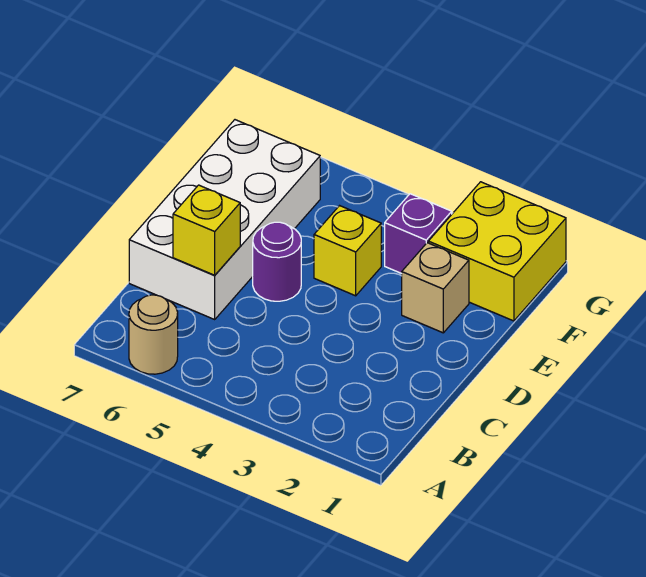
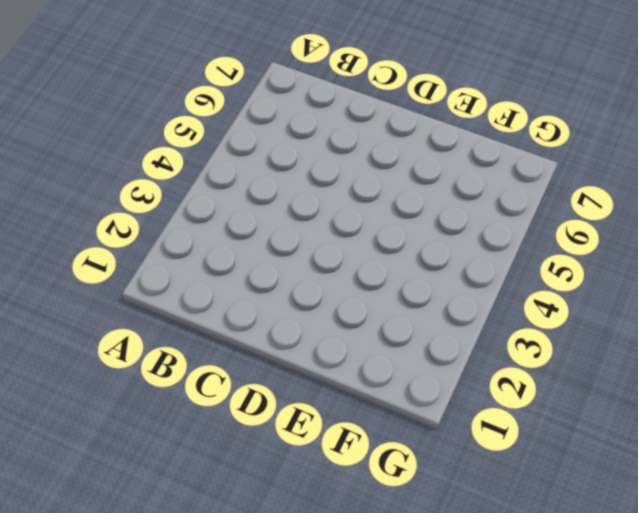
none -> tan 1x1 round brick [129,295,178,374]
none -> white 2x4 brick [129,120,320,319]

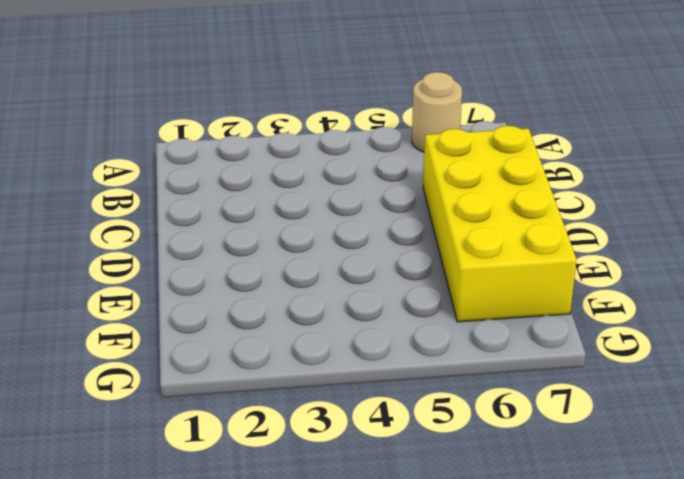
yellow 2x4 brick [423,126,577,322] -> white 2x4 brick [129,120,320,319]
none -> purple 1x1 round brick [253,222,301,301]
none -> tan 1x1 brick [402,243,469,333]

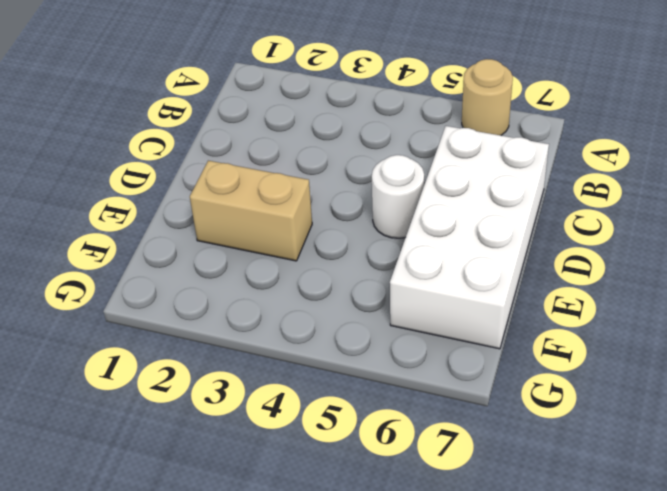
white 1x1 round brick [372,155,424,238] -> purple 1x1 round brick [253,222,301,301]
tan 1x2 brick [190,161,312,261] -> tan 1x1 brick [402,243,469,333]
none -> yellow 1x1 brick [314,206,381,296]
none -> yellow 2x2 brick [428,182,566,321]

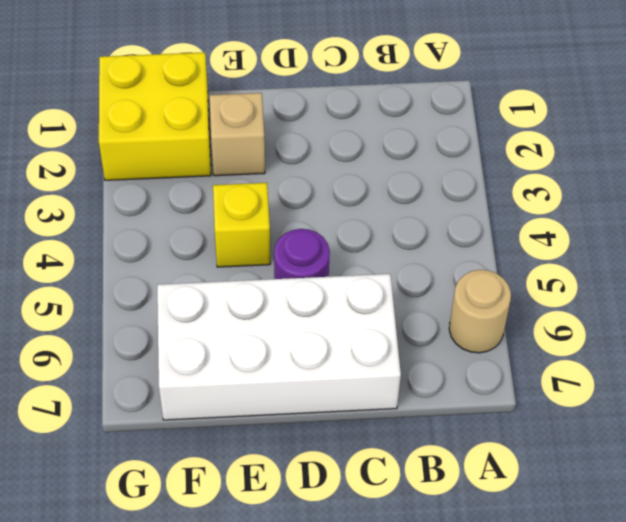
none -> purple 1x1 brick [385,194,452,274]
none -> yellow 1x1 brick [173,185,240,275]

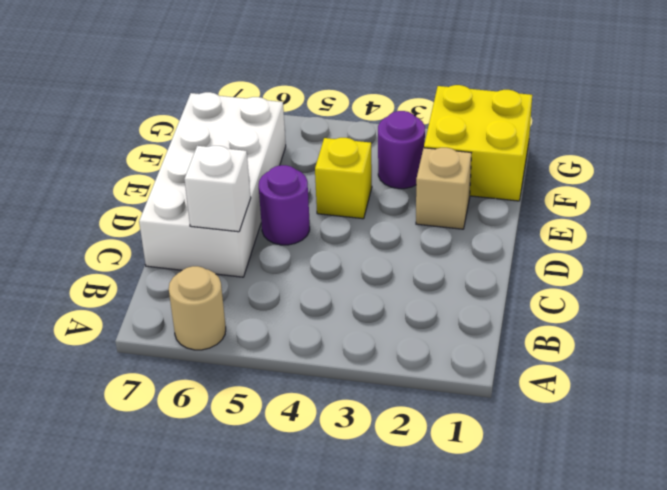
white 1x1 brick [184,146,251,232] -> yellow 1x1 brick [173,185,240,275]
purple 1x1 round brick [378,111,425,189] -> purple 1x1 brick [385,194,452,274]

